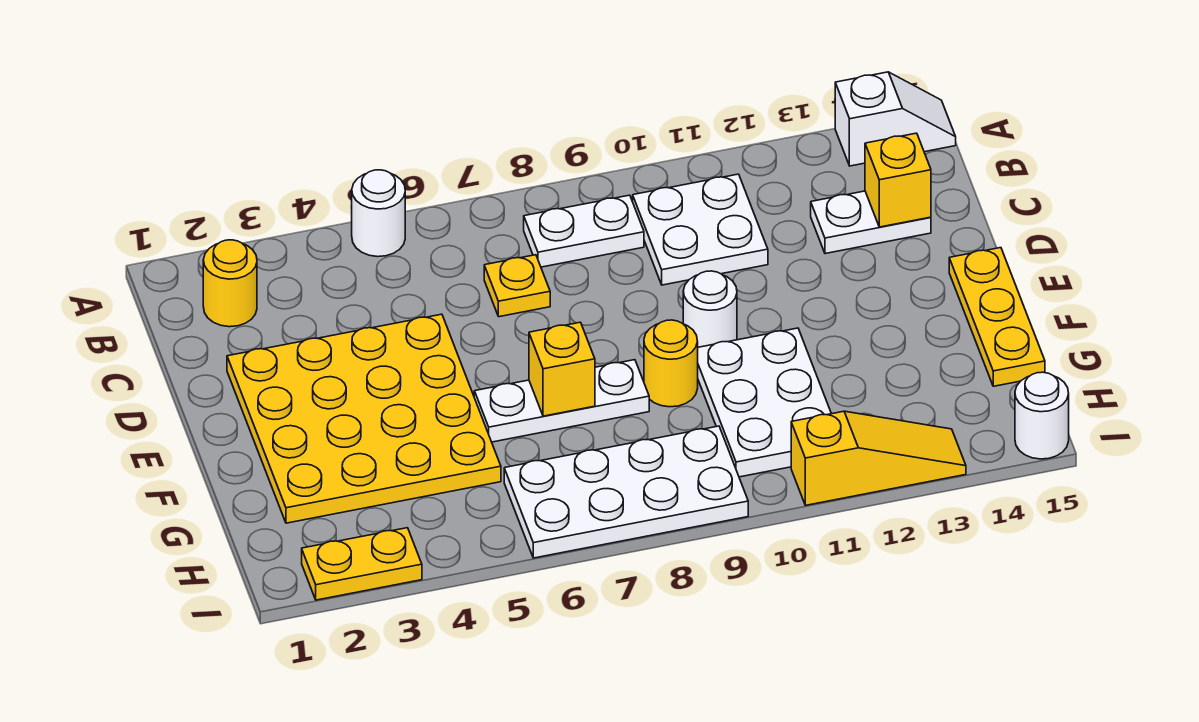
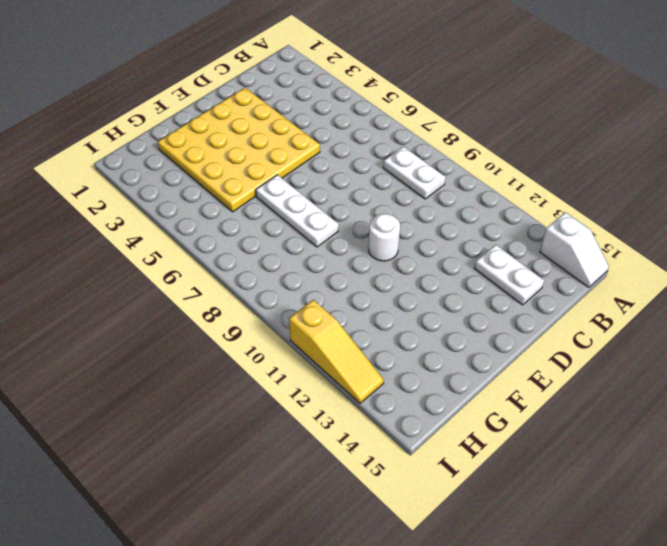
none -> white 1x1 round brick [352,170,405,257]
none -> yellow 1x1 round brick [203,240,257,327]
none -> white 2x2 plate [633,174,768,285]

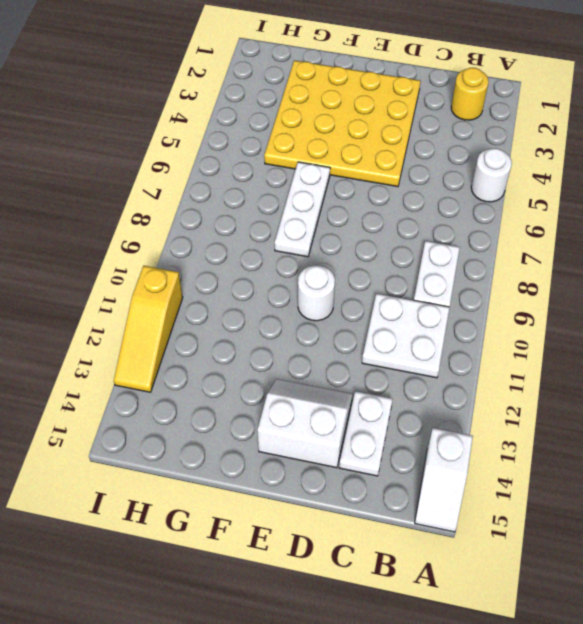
white 2x2 slope [257,379,353,468] -> none
none -> yellow 1x1 plate [484,255,550,317]
none -> yellow 1x3 plate [949,248,1045,386]
none -> yellow 1x1 round brick [644,320,698,407]

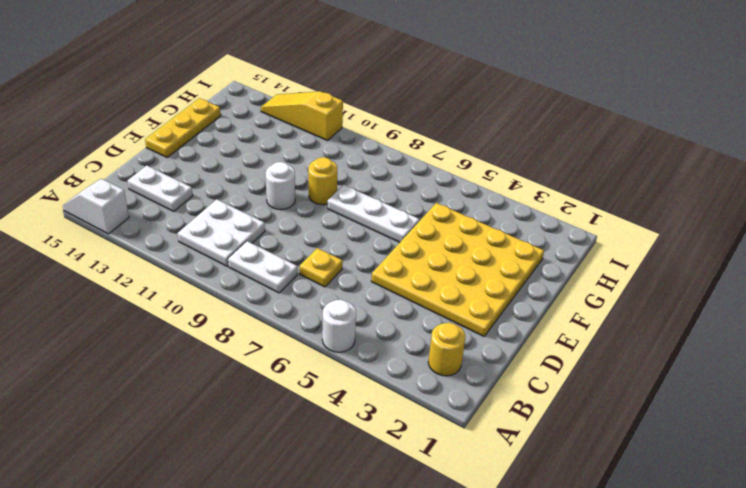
none -> white 2x3 plate [698,328,831,477]
none -> white 2x4 plate [504,426,748,558]
none -> yellow 1x2 plate [302,528,422,600]

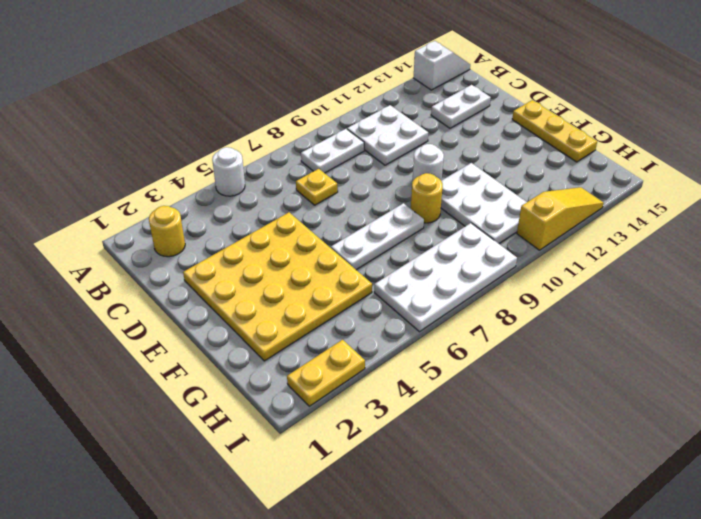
none -> white 1x1 round brick [1015,372,1069,459]
none -> yellow 1x1 brick [865,133,931,227]
none -> yellow 1x1 brick [529,322,595,416]

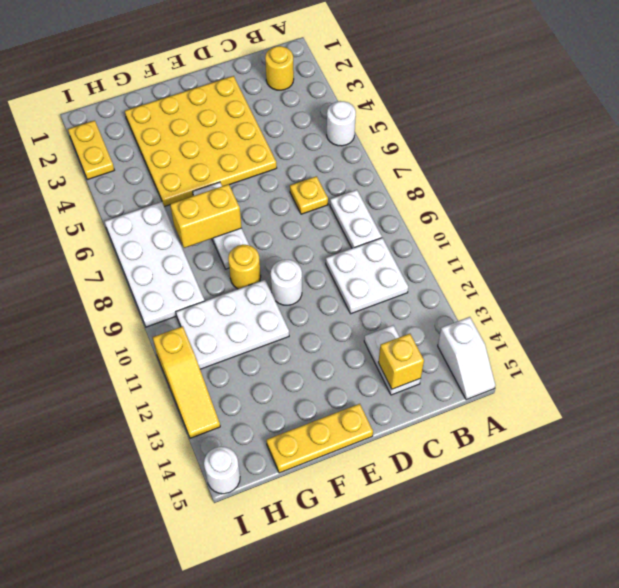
yellow 1x2 brick [170,184,242,248] -> yellow 1x1 brick [529,322,595,416]

